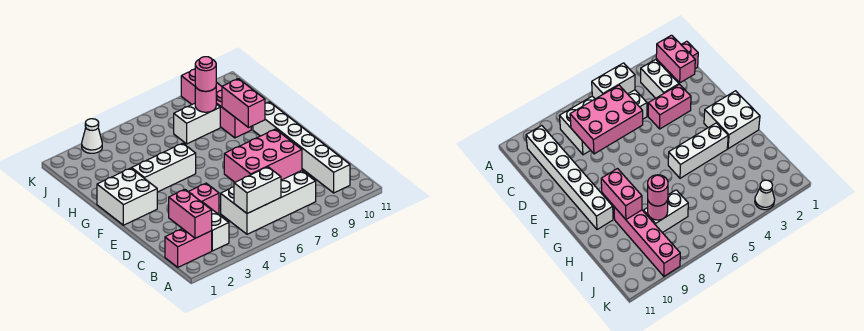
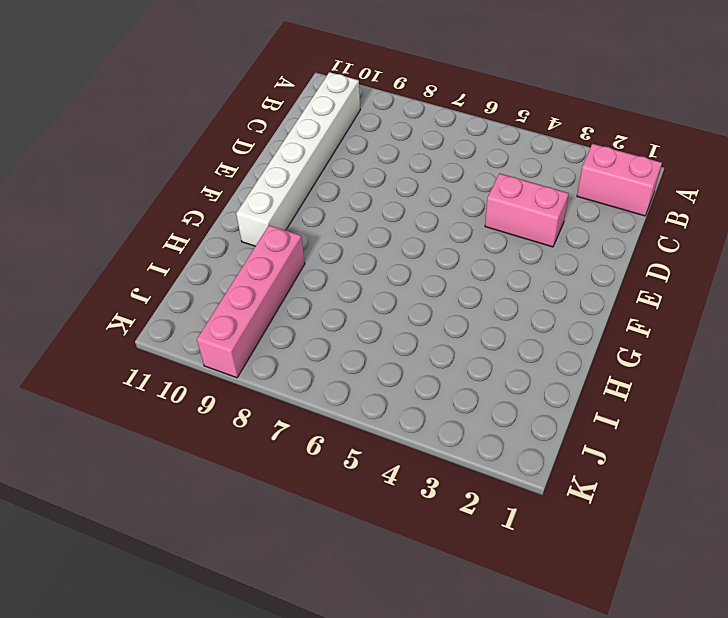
none -> white 1x2 brick [202,202,229,251]
none -> white 2x4 brick [221,171,316,234]
none -> white 2x2 brick [97,168,157,225]

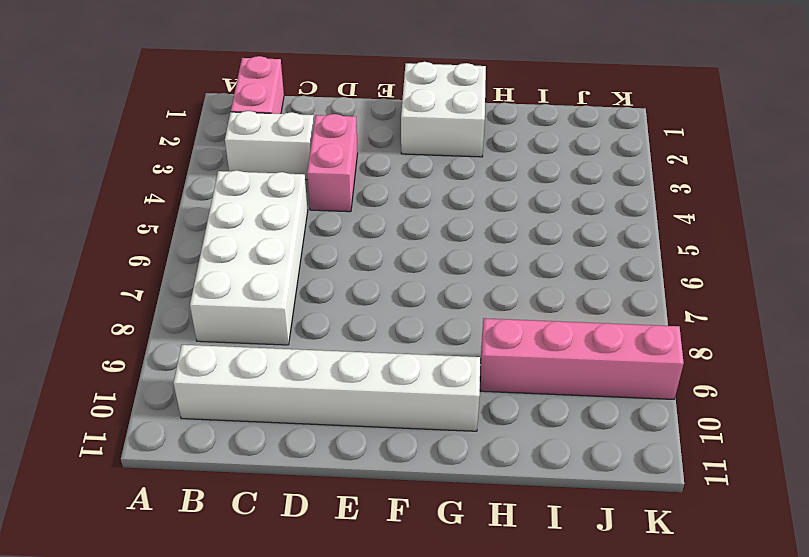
none -> white 1x3 brick [132,143,196,192]
none -> white 1x2 brick [174,103,220,144]
none -> white 1x1 cone [82,119,102,153]

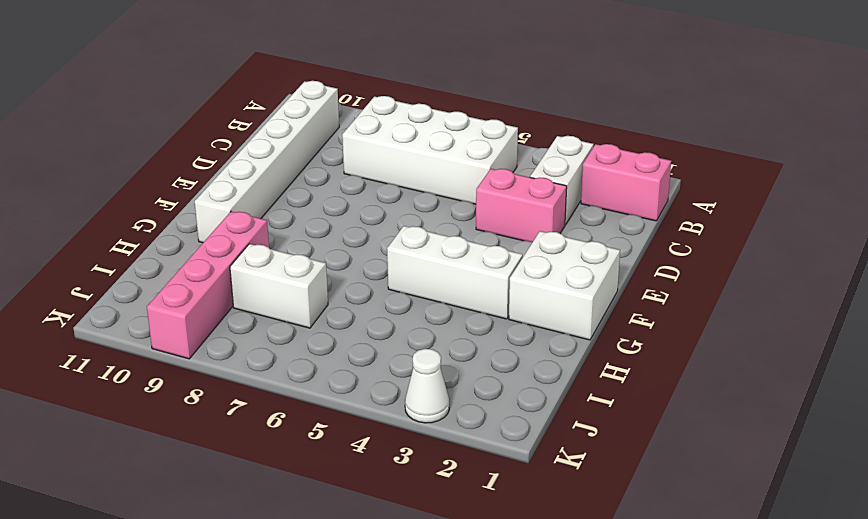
none -> pink 1x2 brick [169,190,212,238]
none -> white 1x2 brick [234,167,281,213]
none -> pink 2x3 brick [224,129,302,182]

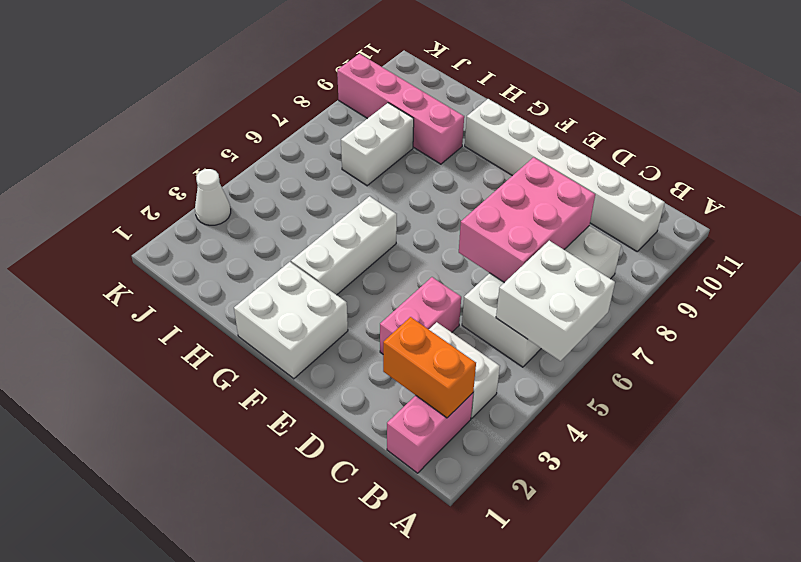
white 2x2 brick [496,241,615,361] -> white 1x2 brick [234,167,281,213]
orange 1x2 brick [383,317,476,418] -> pink 1x2 brick [169,190,212,238]
none -> pink 1x2 brick [222,79,265,128]
none -> pink 1x1 round brick [195,86,216,112]
none -> pink 1x1 round brick [195,57,216,91]

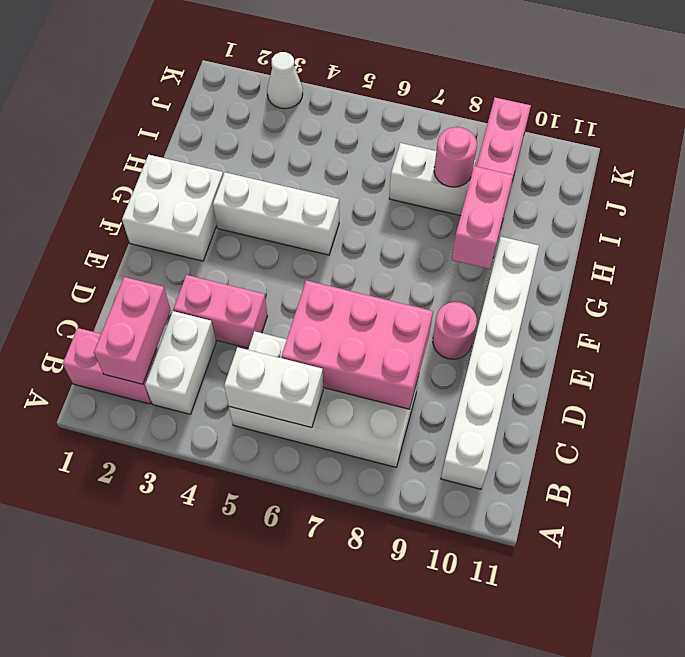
pink 1x1 round brick [433,302,477,359] -> pink 1x1 round brick moved to [195,57,216,91]

